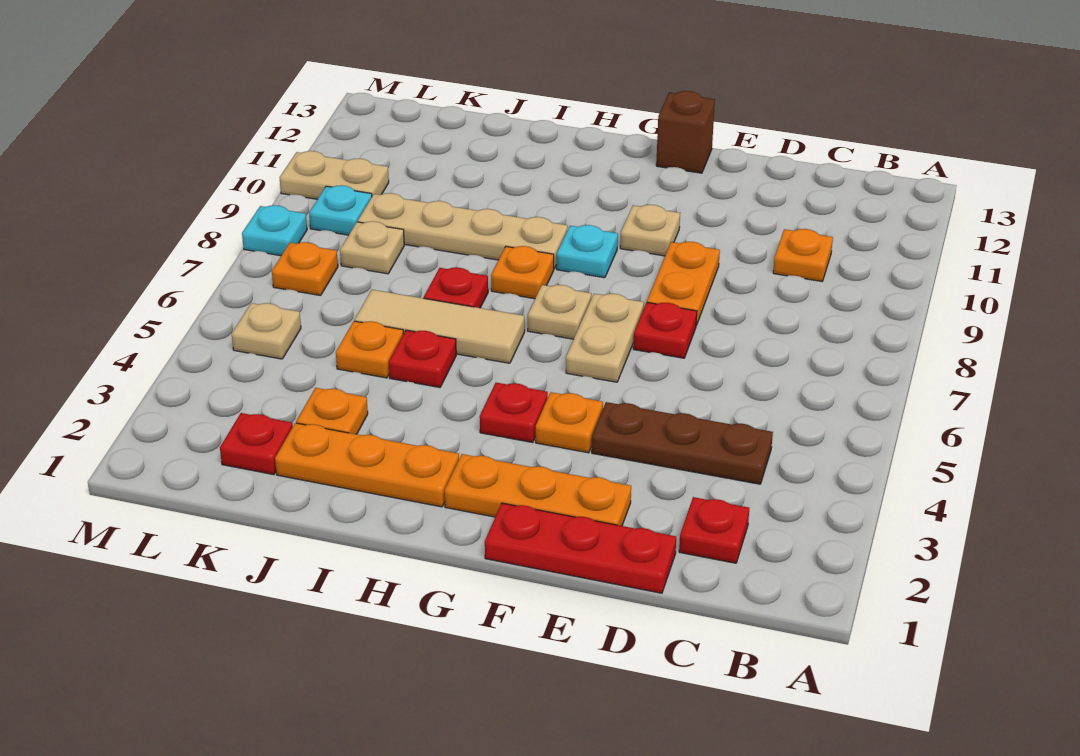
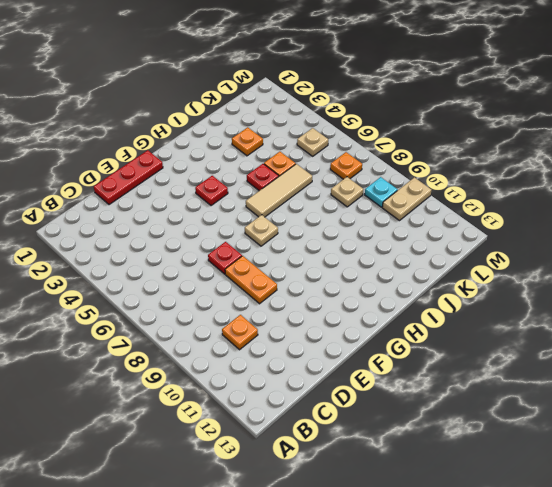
none -> red 1x1 plate [679,497,749,563]
none -> brown 1x3 plate [592,402,773,484]
none -> orange 1x3 plate [445,454,631,526]

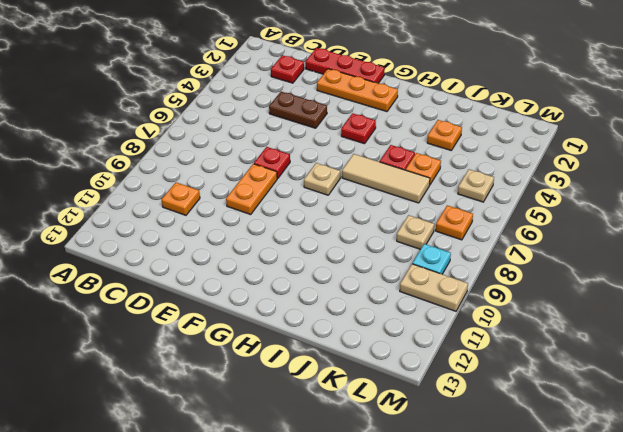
brown 1x2 plate [269,92,327,128] -> brown 1x3 plate [592,402,773,484]
none -> orange 1x1 plate [536,392,603,453]
none -> tan 1x2 plate [566,294,644,382]
none -> tan 1x1 plate [620,205,680,256]

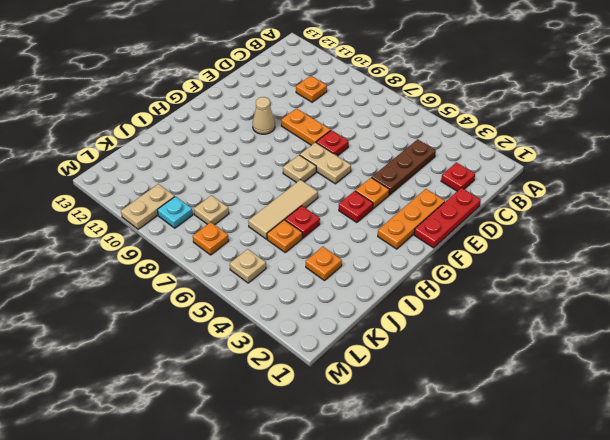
tan 1x1 cone [253,97,275,134] -> tan 1x1 plate [620,205,680,256]
none -> brown 1x1 brick [656,91,715,173]
none -> cyan 1x1 plate [557,225,618,278]
none -> orange 1x3 plate [275,423,459,507]

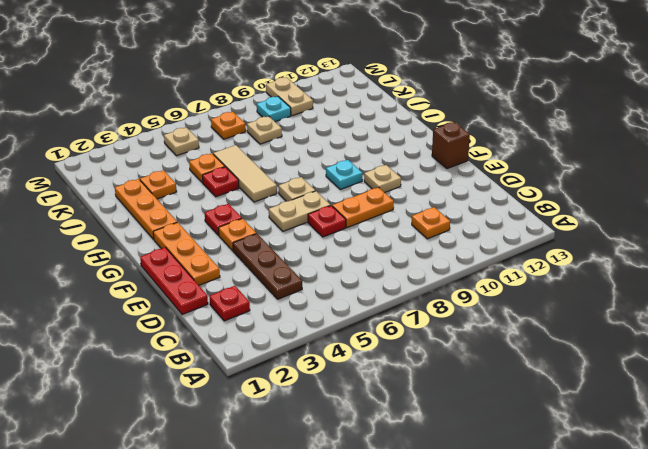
none -> orange 1x1 plate [491,246,554,299]
none -> tan 1x4 plate [358,193,568,269]
none -> red 1x1 plate [424,268,488,308]

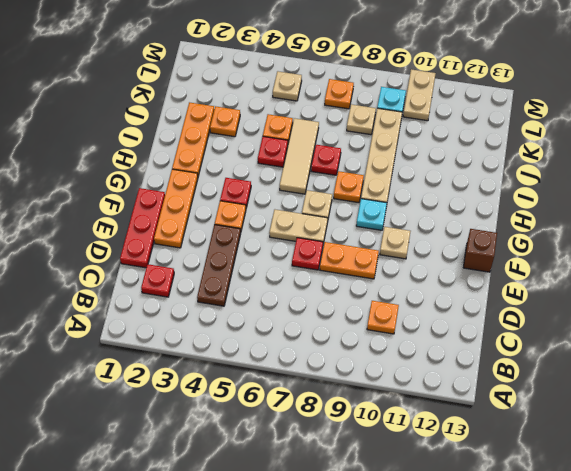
none -> red 1x1 plate [220,413,293,475]
none -> cyan 1x1 plate [242,205,307,256]

